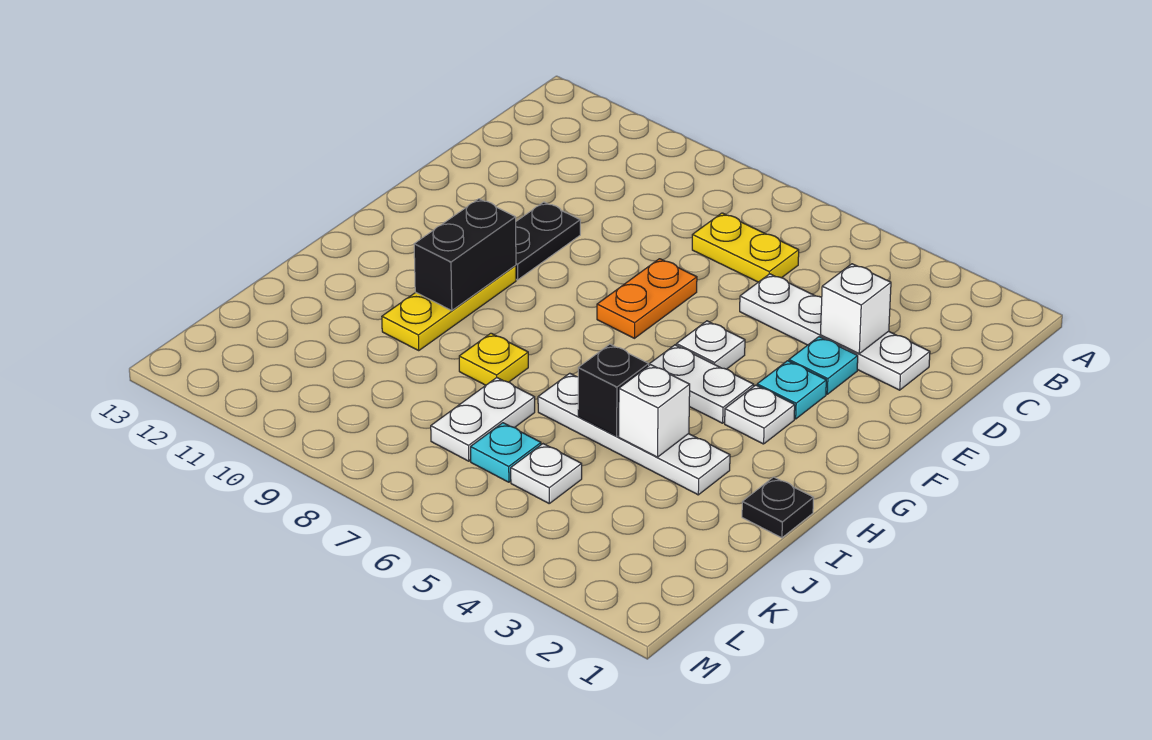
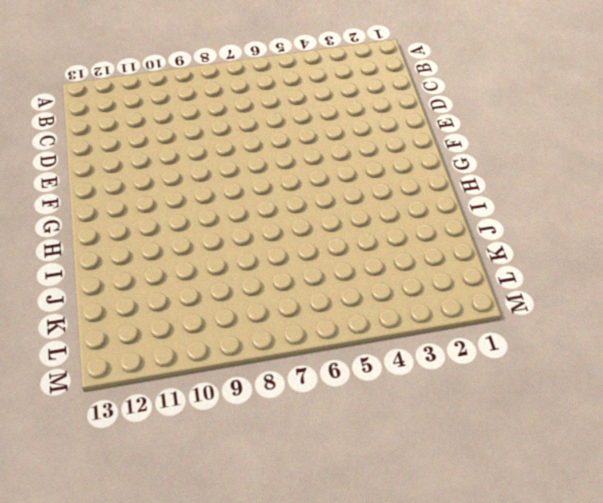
none -> yellow 1x2 plate [692,213,799,282]
none -> white 1x4 plate [740,274,930,390]
none -> cyan 1x1 plate [789,337,858,394]

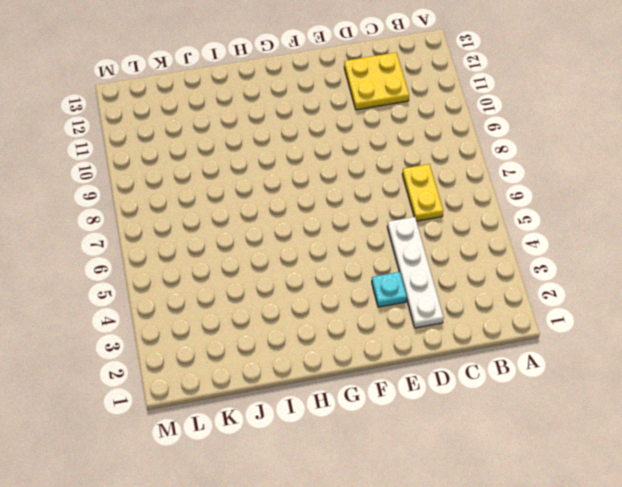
yellow 2x2 plate [344,52,409,110] -> none
none -> orange 1x2 plate [597,259,697,338]
none -> black 1x2 plate [516,202,580,280]
none -> cyan 1x1 plate [757,361,826,419]

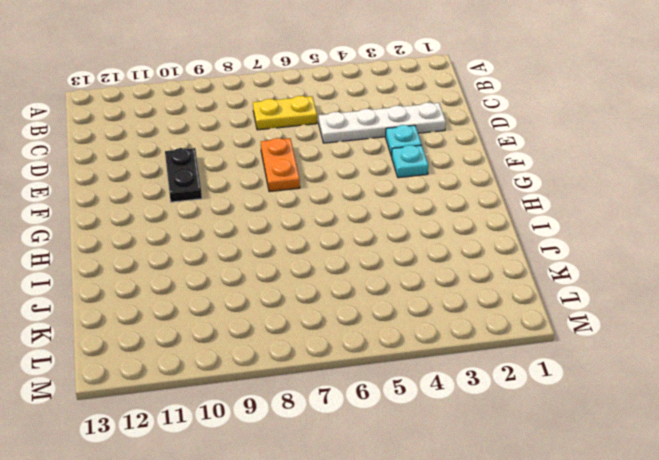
none -> white 1x1 plate [676,321,745,369]
none -> white 1x1 plate [725,385,795,444]
none -> white 1x2 plate [649,345,754,423]

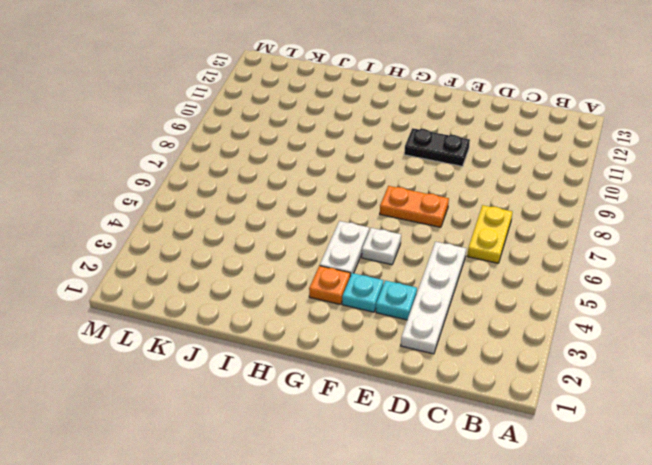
orange 1x1 plate [309,266,350,305] -> white 1x1 plate [725,385,795,444]
none -> yellow 1x3 plate [382,265,516,350]
none -> black 1x1 plate [742,477,814,538]
none -> white 1x4 plate [538,373,730,495]

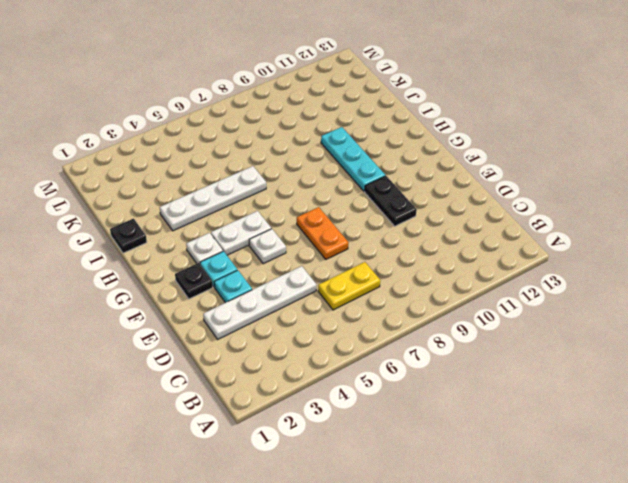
black 1x1 plate [175,263,213,299] -> none
cyan 1x3 plate [321,127,385,191] -> yellow 1x3 plate [382,265,516,350]
none -> yellow 1x1 plate [459,333,528,385]
none -> white 1x2 plate [431,378,535,461]
none -> white 1x1 plate [511,444,582,503]

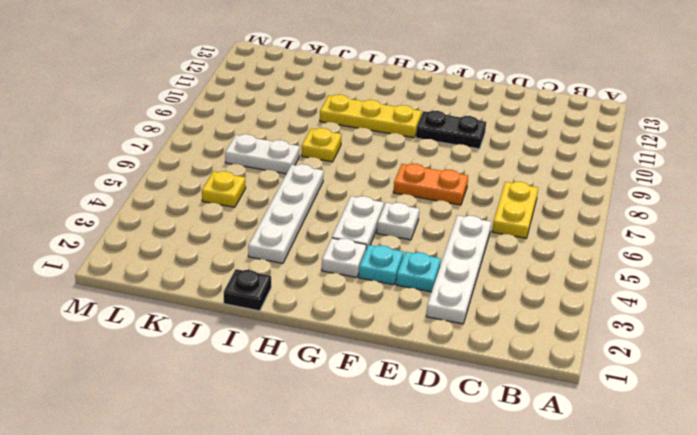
yellow 1x1 plate [202,171,246,207] -> white 1x1 plate [511,444,582,503]
none -> cyan 1x1 plate [471,423,541,482]
none -> white 1x1 brick [820,264,891,353]
none -> black 1x2 brick [414,199,516,311]

